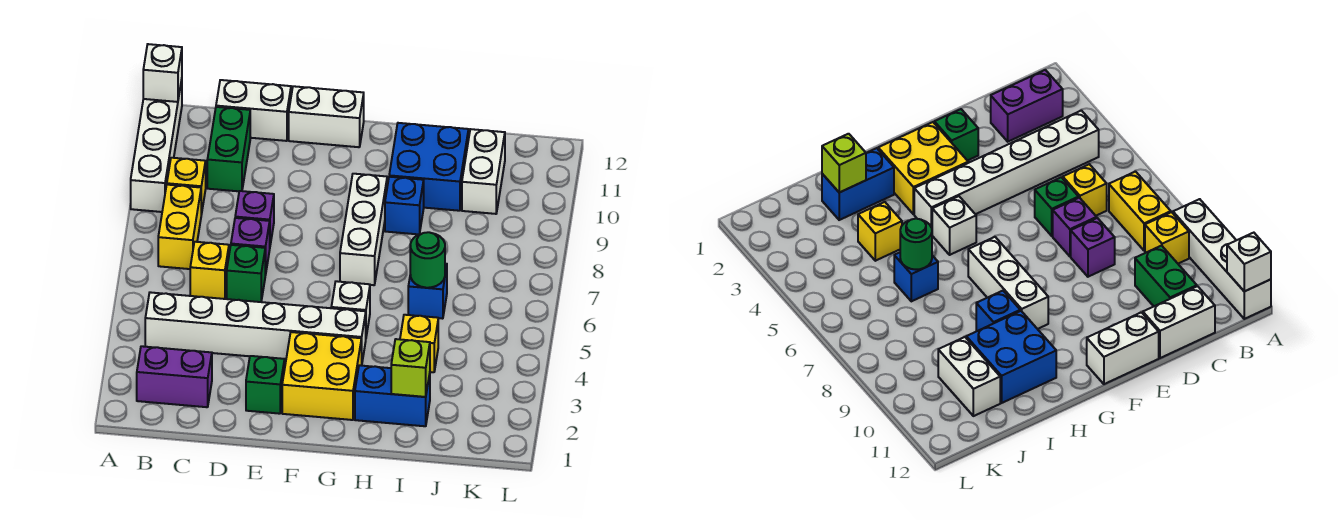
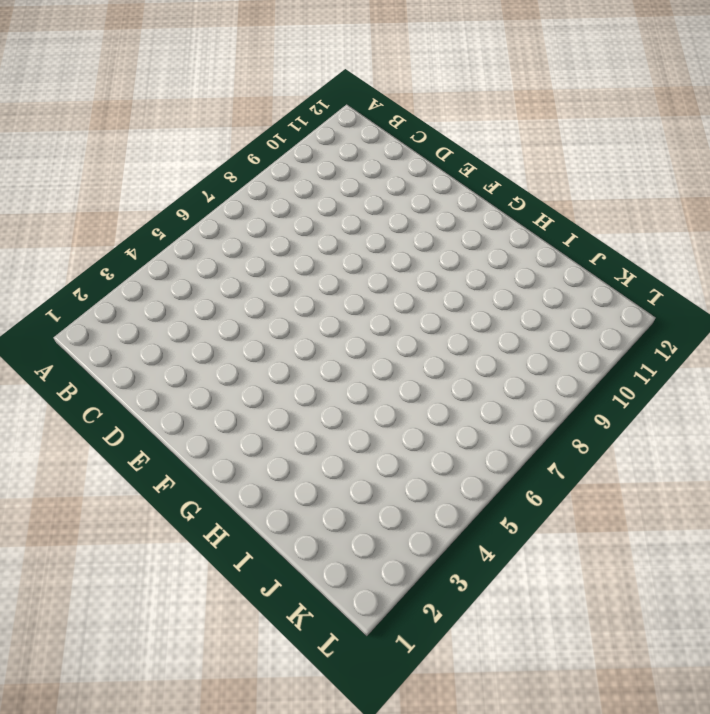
none -> white 1x4 brick [131,80,182,212]
none -> purple 1x2 brick [137,346,212,407]
none -> white 1x6 brick [145,292,366,361]

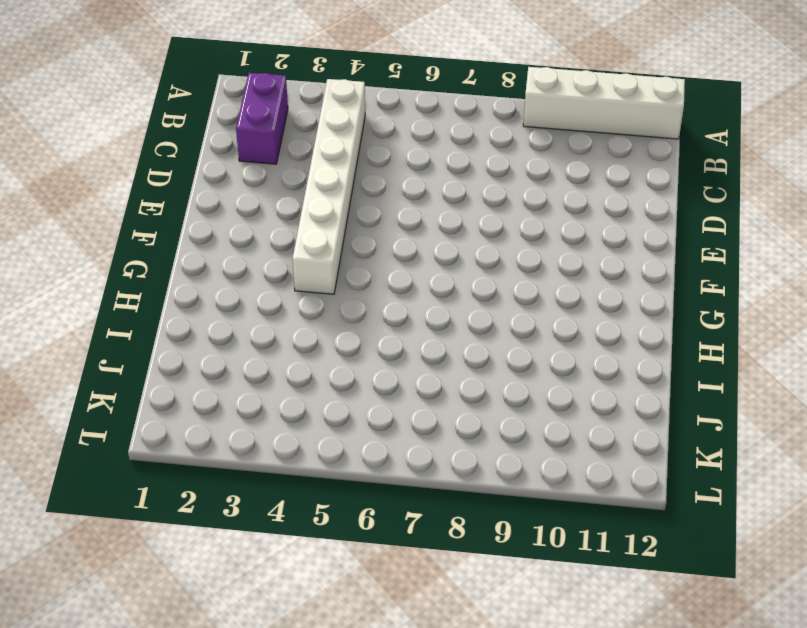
none -> yellow 1x2 brick [158,185,201,269]
none -> yellow 1x1 brick [167,158,206,215]
none -> yellow 1x1 brick [190,242,229,299]

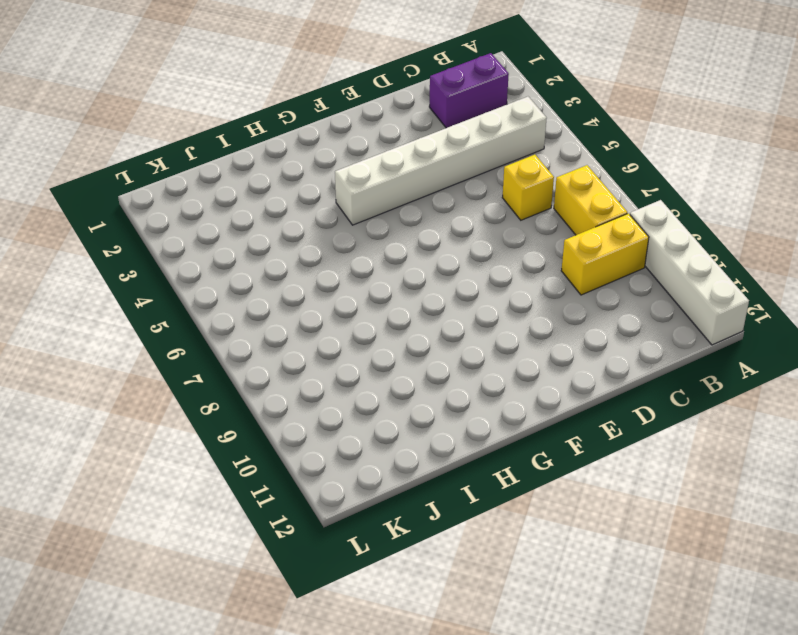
yellow 1x2 brick [561,213,649,295] -> yellow 1x1 brick [167,158,206,215]
none -> green 1x2 brick [207,107,250,191]
none -> white 1x2 brick [216,80,291,141]
none -> green 1x1 brick [227,245,265,302]

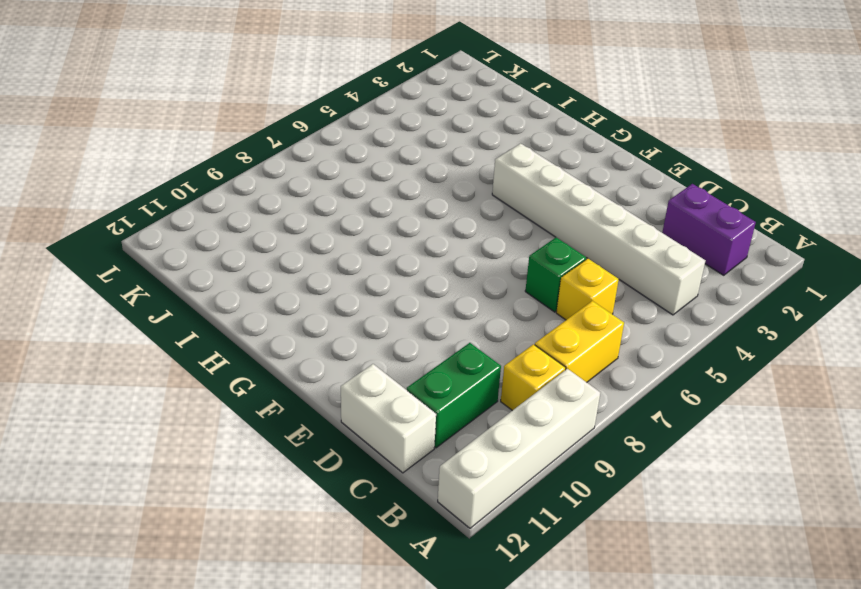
none -> purple 1x1 brick [231,218,270,275]
none -> purple 1x1 brick [235,191,274,245]
none -> green 1x1 brick [246,356,285,414]

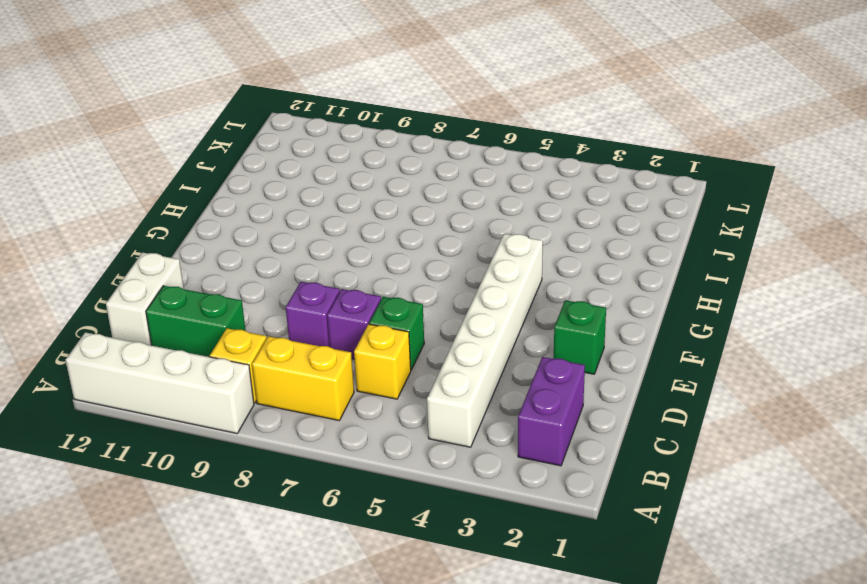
none -> white 1x2 brick [289,86,364,147]
none -> yellow 2x2 brick [282,332,362,420]
none -> white 1x1 brick [331,281,370,336]

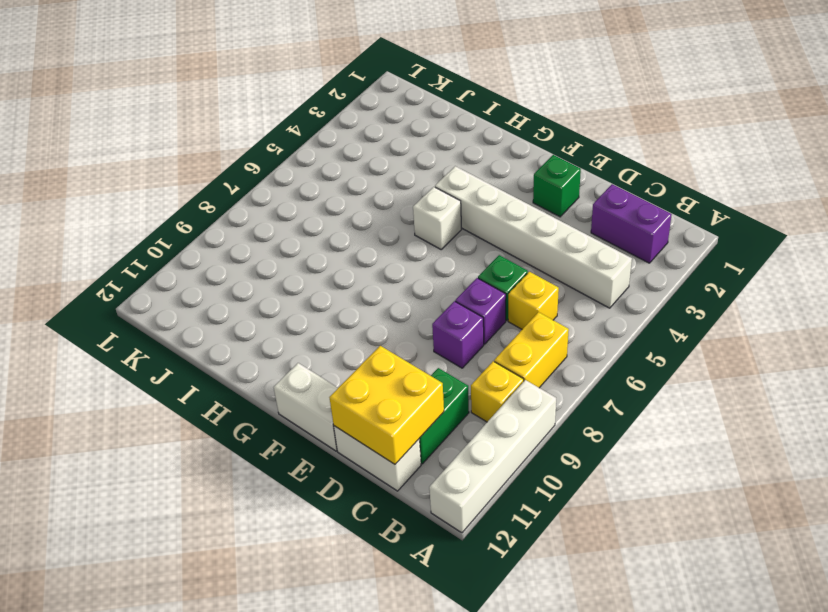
yellow 2x2 brick [329,346,444,464] -> yellow 2x2 brick moved to [282,332,362,420]
none -> white 1x3 brick [340,174,387,285]
none -> blue 1x2 brick [355,365,430,426]
none -> blue 1x1 brick [385,177,424,234]

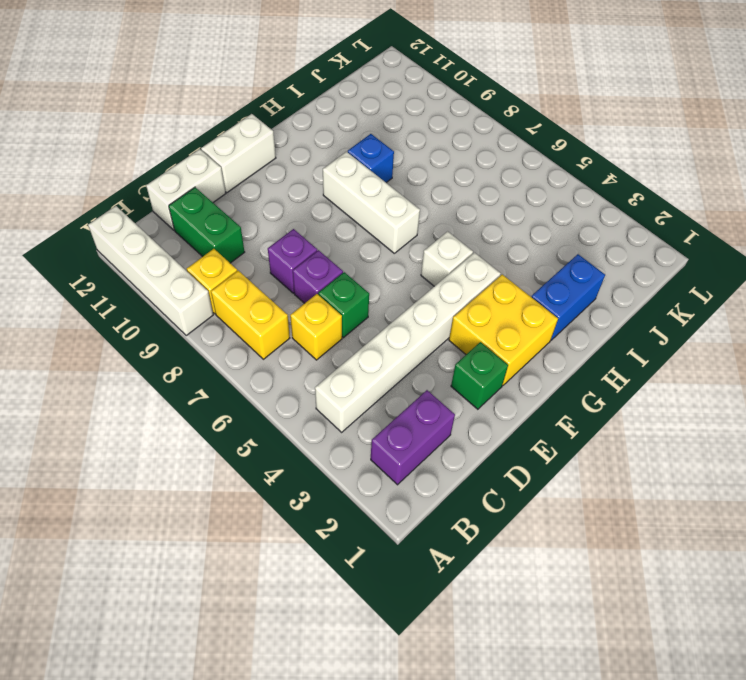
none -> blue 2x2 brick [389,123,469,211]
none -> yellow 1x1 brick [400,315,438,372]
none -> blue 1x1 brick [408,264,447,319]

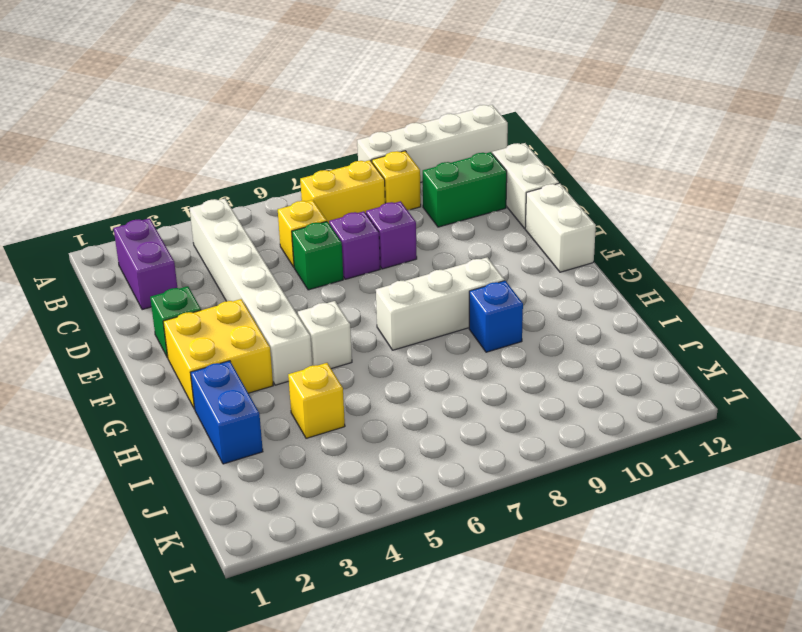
none -> blue 2x2 brick [389,123,469,211]
none -> blue 1x1 brick [408,264,447,319]
none -> white 1x2 brick [462,129,505,214]

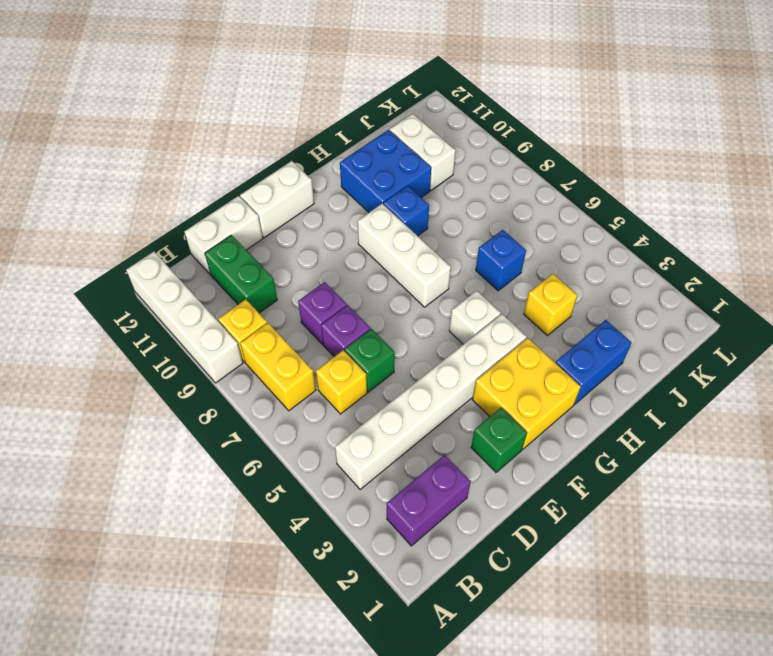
none -> white 1x1 brick [143,44,182,102]
none -> lime 1x1 brick [391,339,430,397]
none -> green 1x1 round brick [410,232,445,288]

